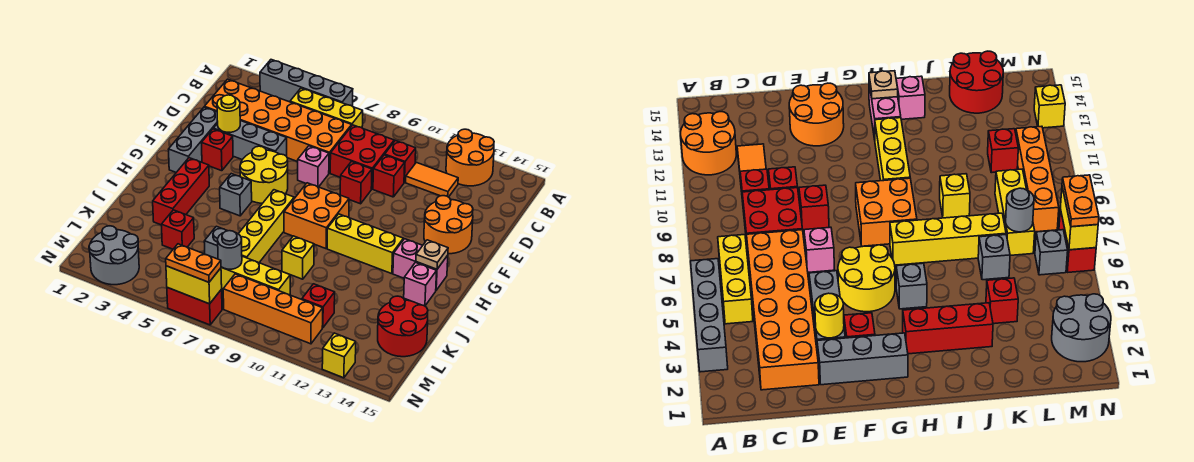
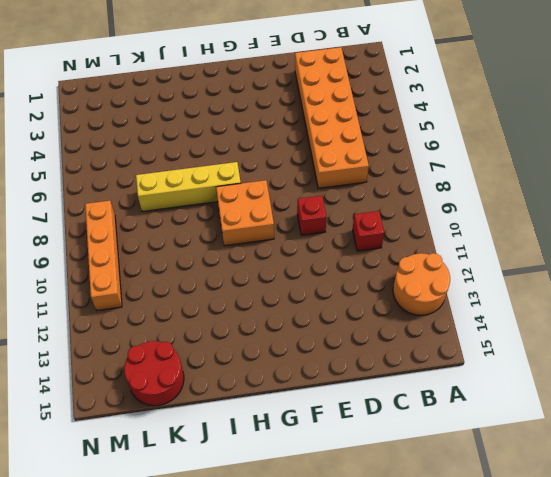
none -> grey 1x4 brick [260,60,353,106]
none -> yellow 1x3 brick [290,88,363,128]
none -> red 2x2 brick [330,125,394,189]
none -> orange 1x2 tile [406,162,458,197]

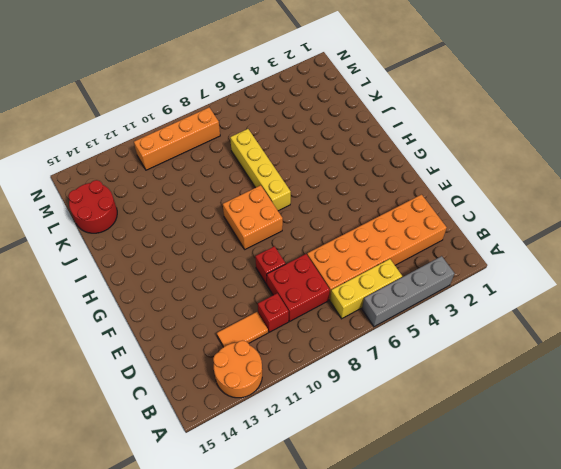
none -> red 1x1 brick [373,155,405,197]
none -> grey 1x3 brick [168,107,218,172]
none -> grey 1x3 brick [213,121,287,160]
none -> pink 1x1 brick [298,146,329,187]

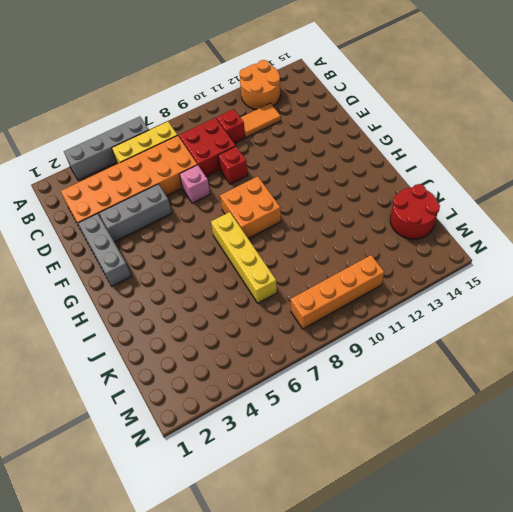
none -> red 1x1 brick [373,155,405,197]
none -> orange 2x2 round brick [424,196,473,254]
none -> red 1x1 brick [202,129,233,171]
none -> yellow 2x2 round brick [240,146,288,203]

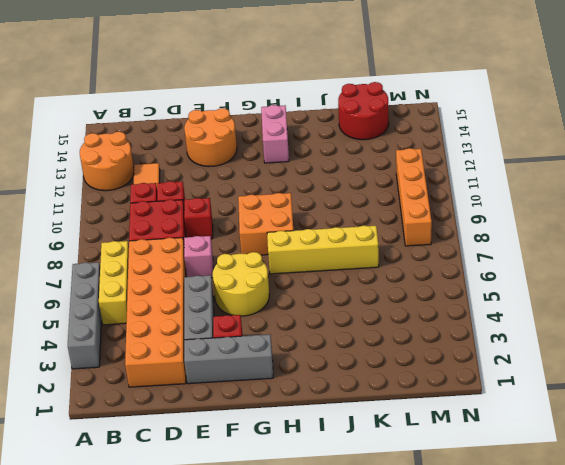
none -> red 1x3 brick [153,158,209,225]
none -> grey 1x1 brick [220,174,252,216]
none -> yellow 1x3 brick [327,214,403,274]
none -> pink 1x1 brick [404,263,437,306]

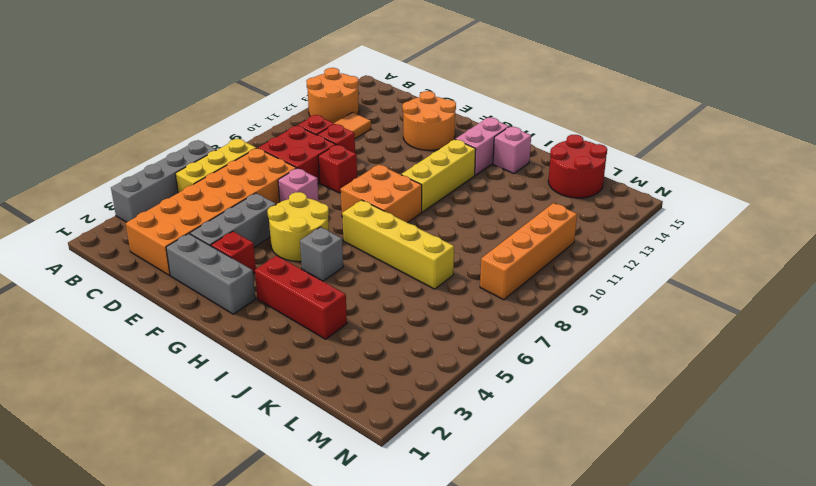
none -> yellow 1x1 brick [282,236,314,279]
none -> red 1x1 brick [161,210,194,249]
none -> grey 1x1 brick [204,226,227,259]
none -> yellow 1x3 brick [221,256,290,295]

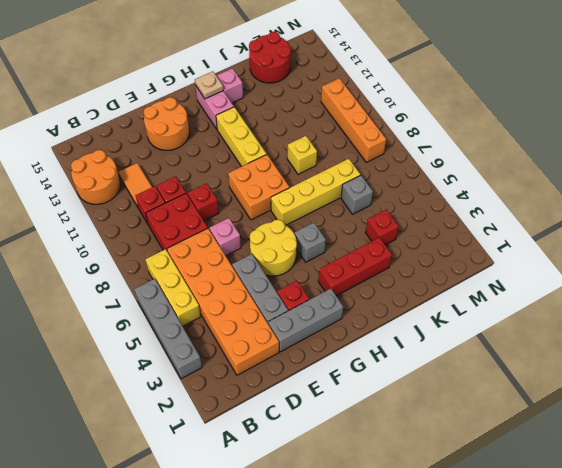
none -> yellow 1x3 brick [221,256,290,295]
none -> red 1x1 brick [302,284,335,328]
none -> grey 2x2 round brick [89,226,139,285]
none -> grey 1x1 brick [1035,230,1068,275]

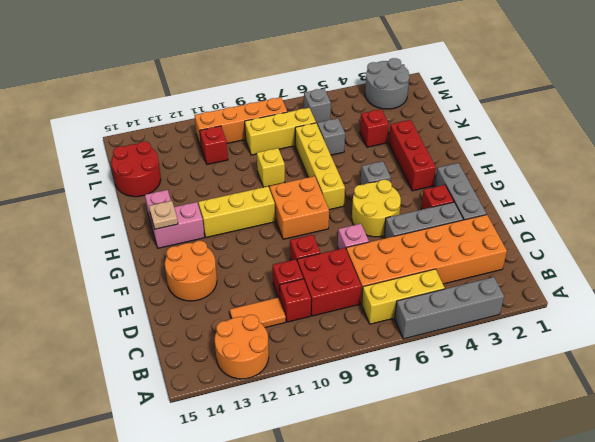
none -> red 1x2 brick [167,288,222,325]
none -> yellow 1x1 brick [322,333,356,378]
none -> yellow 1x1 round brick [217,95,240,132]
none -> grey 1x1 round brick [218,231,242,269]

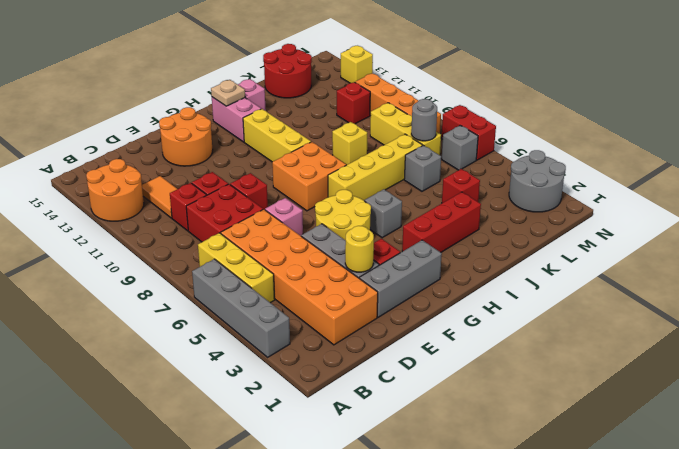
none -> yellow 1x2 brick [166,266,222,304]
none -> orange 1x2 plate [166,244,221,282]

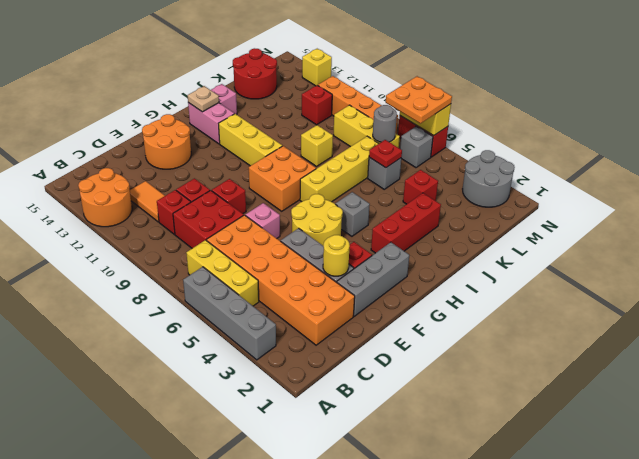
red 1x1 plate [369,140,402,168] -> none
orange 2x2 plate [386,76,452,124] -> orange 1x2 plate [166,244,221,282]

